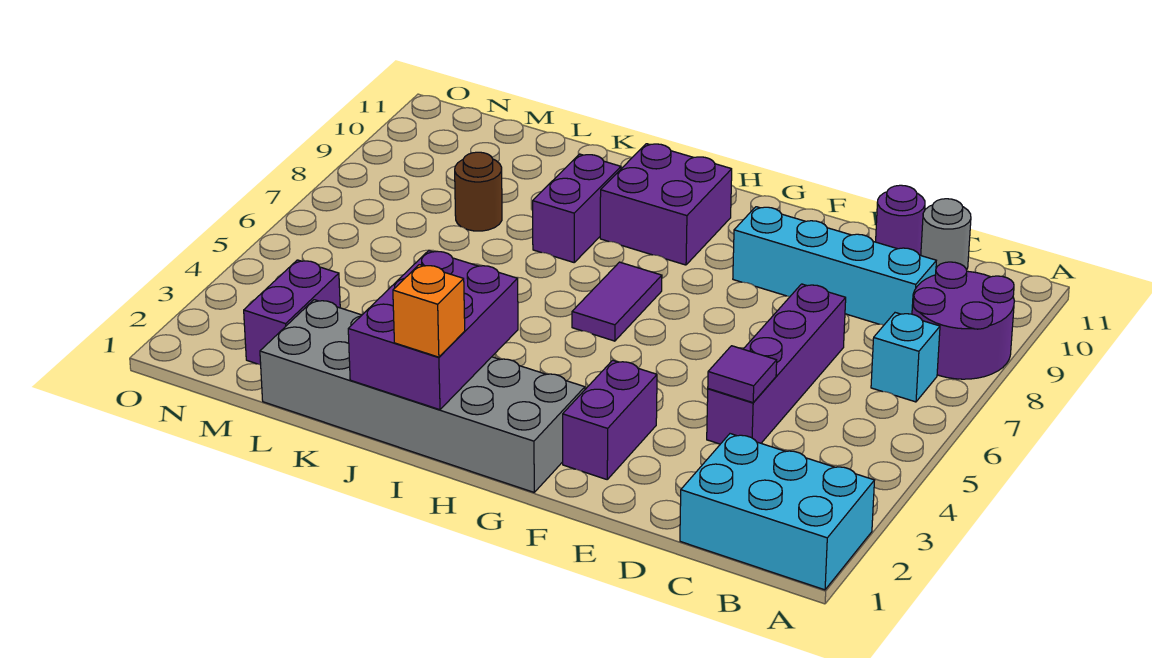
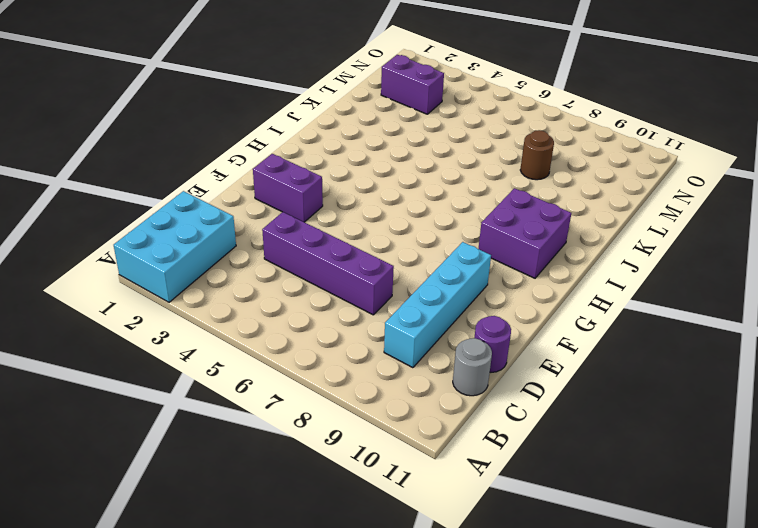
none -> purple 2x2 round brick [912,262,1014,379]
none -> cyan 1x1 brick [871,313,940,402]
none -> grey 2x6 brick [260,300,585,492]

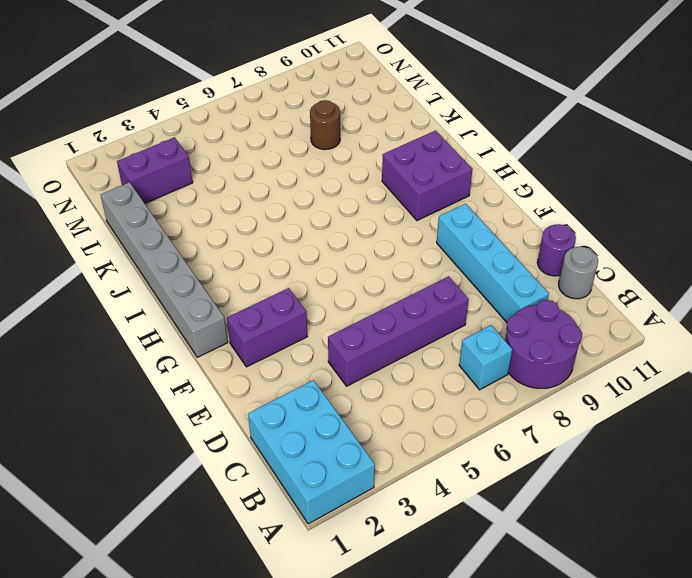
grey 1x6 brick [101,182,228,357] -> grey 2x6 brick [260,300,585,492]
none -> purple 1x2 tile [572,262,662,341]
none -> purple 1x2 brick [533,154,621,262]
none -> purple 1x1 tile [708,346,777,403]

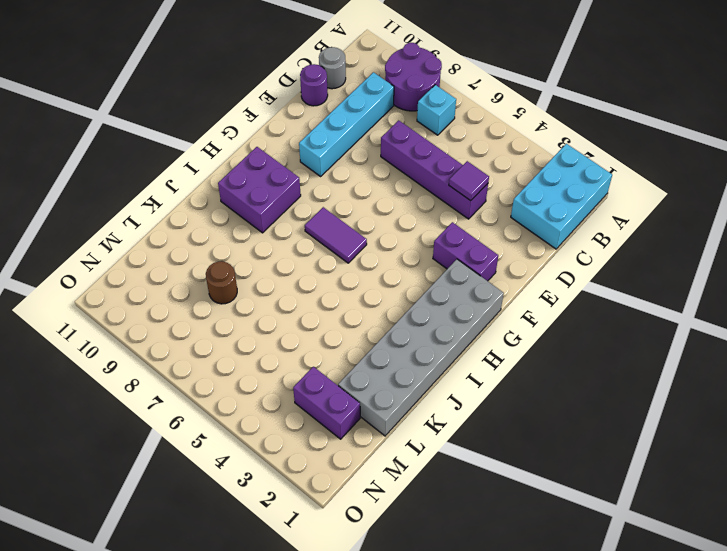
none -> purple 1x2 brick [533,154,621,262]
none -> purple 2x3 brick [348,251,518,410]
none -> orange 1x1 brick [393,265,465,357]

